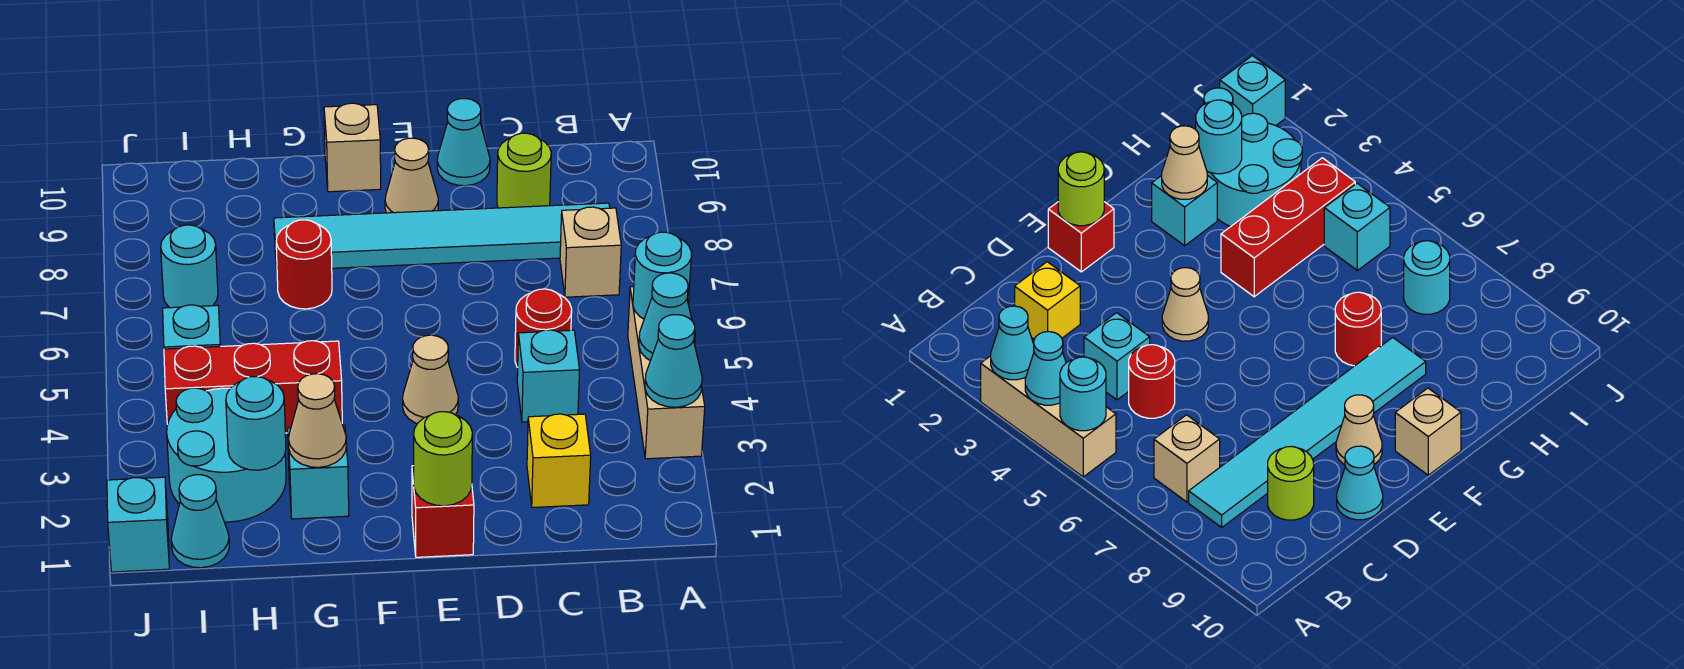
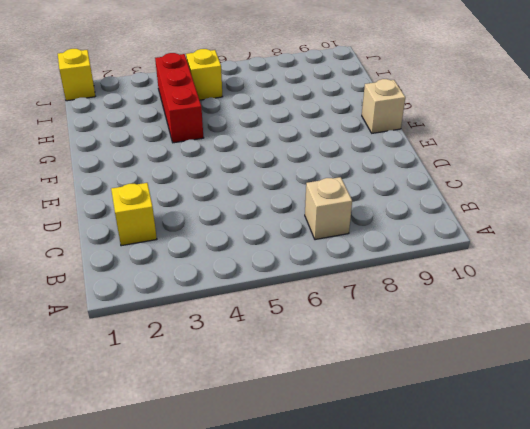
yellow 1x1 brick [186,49,223,100] -> cyan 1x1 brick [163,305,220,349]
yellow 1x1 brick [58,49,95,101] -> cyan 1x1 brick [107,477,169,572]
none -> tan 1x3 brick [628,287,705,459]
none -> cyan 1x6 tile [274,203,610,269]
none -> cyan 1x1 brick [517,330,580,422]

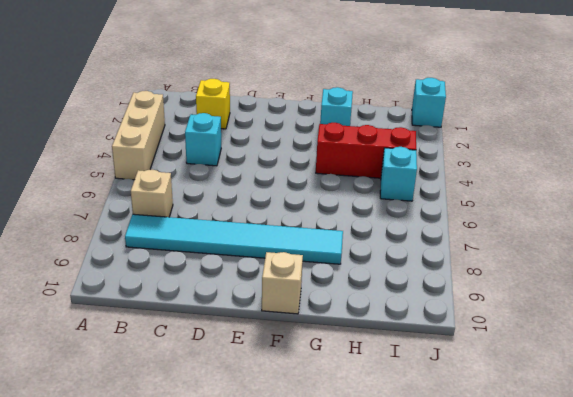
none -> red 1x1 round brick [515,289,572,368]
none -> lime 1x1 round brick [497,133,551,208]
none -> cyan 1x1 cone [437,99,490,186]

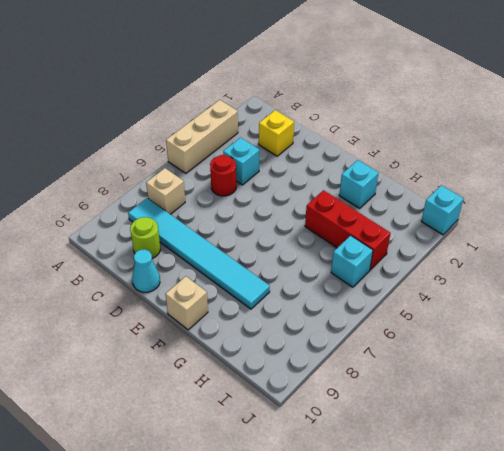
none -> red 1x1 brick [412,466,474,557]
none -> tan 1x1 cone [403,335,458,424]
none -> tan 1x1 cone [385,138,438,213]

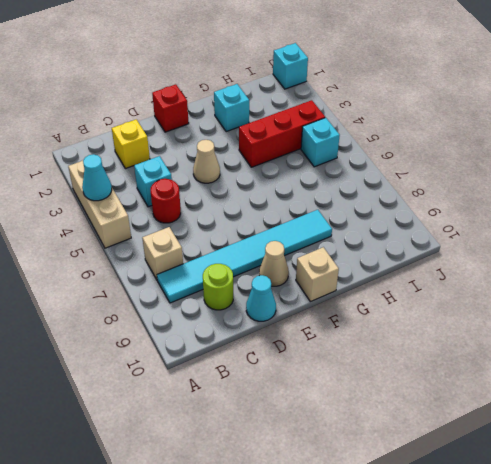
none -> red 1x1 round brick [276,220,332,309]
none -> cyan 2x2 round brick [167,388,286,522]
none -> cyan 1x1 cone [171,475,229,568]

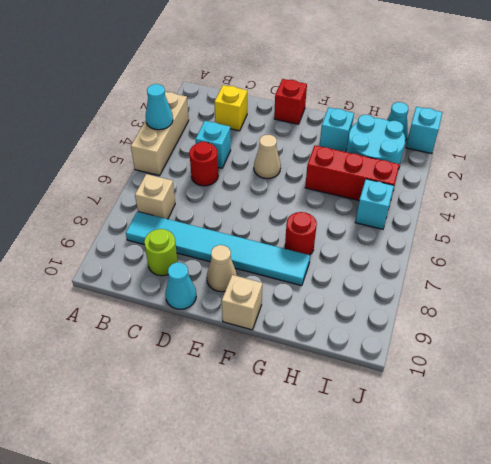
none -> cyan 1x1 round brick [161,225,218,308]
none -> cyan 1x1 cone [645,315,702,407]
none -> cyan 1x1 round brick [633,232,692,319]

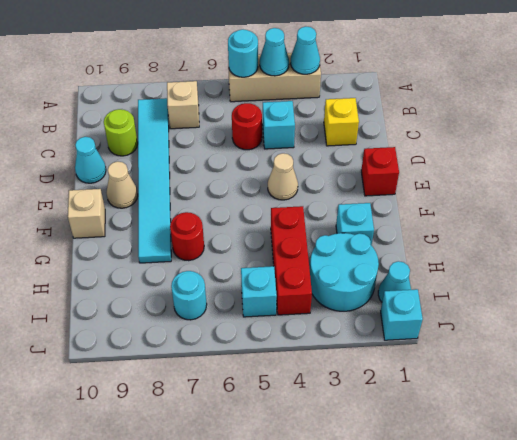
none -> lime 1x1 round brick [414,412,472,506]
none -> tan 1x1 cone [288,374,346,467]
none -> cyan 1x1 round brick [226,377,286,470]

